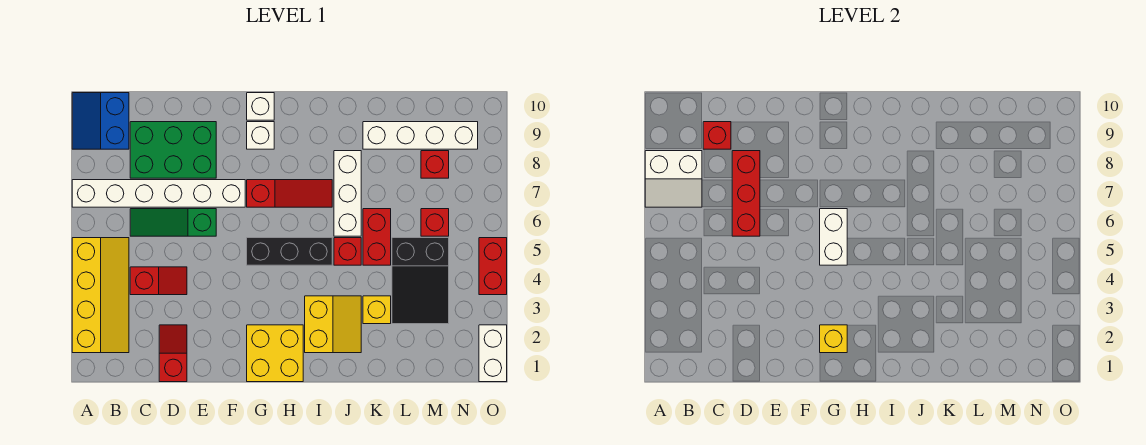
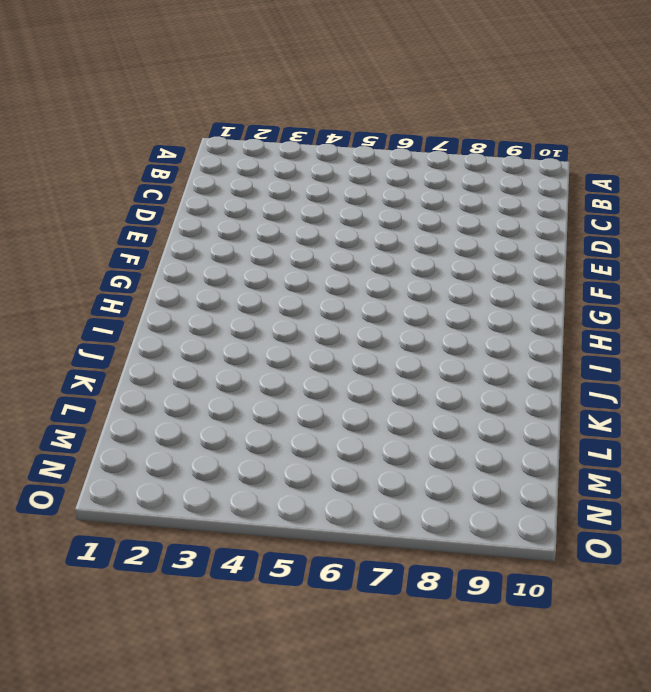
none -> yellow 2x4 slope [72,238,129,353]
none -> white 1x6 brick [72,180,245,207]
none -> blue 2x2 slope [72,93,129,149]

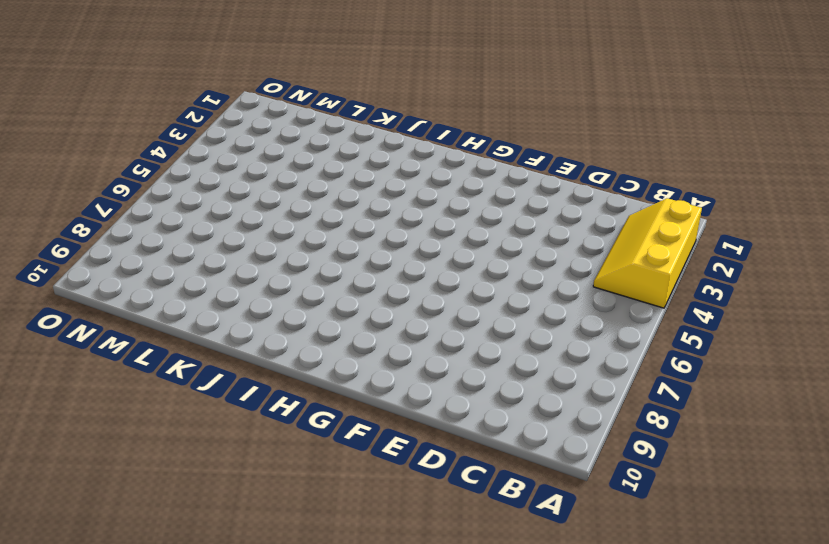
yellow 2x3 slope [593,198,702,308] -> yellow 2x4 slope [72,238,129,353]
none -> white 1x6 brick [72,180,245,207]
none -> blue 2x2 slope [72,93,129,149]
none -> red 1x2 slope [130,267,187,295]

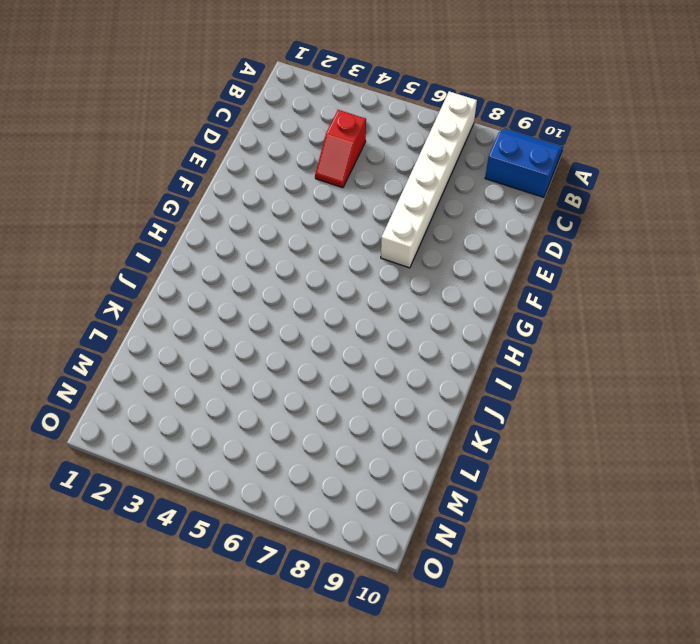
none -> yellow 2x4 slope [72,238,129,353]
none -> green 1x3 slope [130,209,216,236]
none -> green 2x3 brick [130,122,216,178]

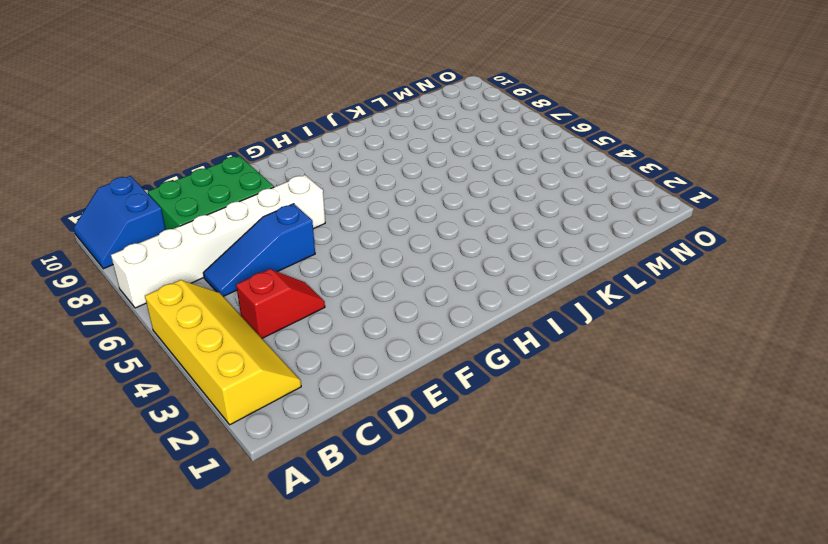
blue 1x3 slope [203,204,315,296] -> green 1x3 slope [130,209,216,236]
none -> red 1x2 slope [159,325,187,382]
none -> yellow 2x2 brick [247,325,303,382]
none -> black 1x3 brick [247,238,332,265]

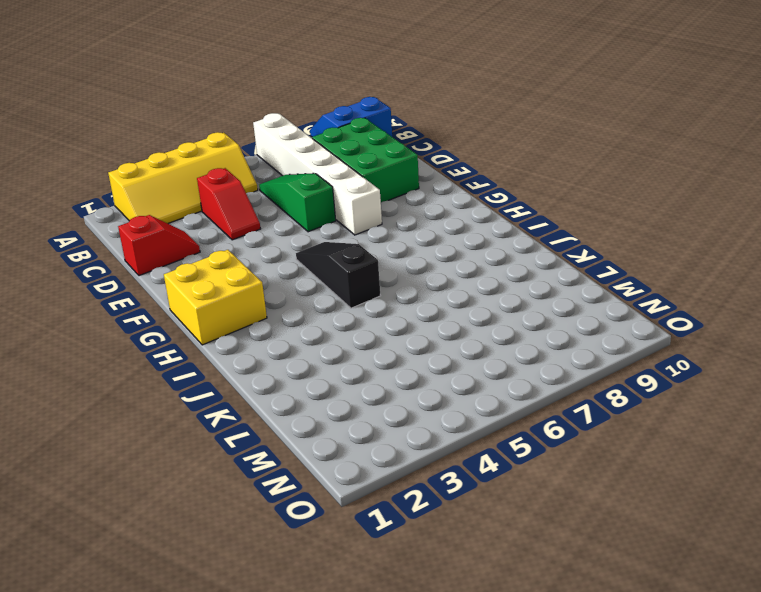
black 1x3 slope [296,242,381,308] -> black 1x3 brick [247,238,332,265]
none -> red 1x3 slope [247,180,332,207]
none -> white 1x1 brick [247,122,274,149]
none -> white 1x1 brick [247,93,274,120]

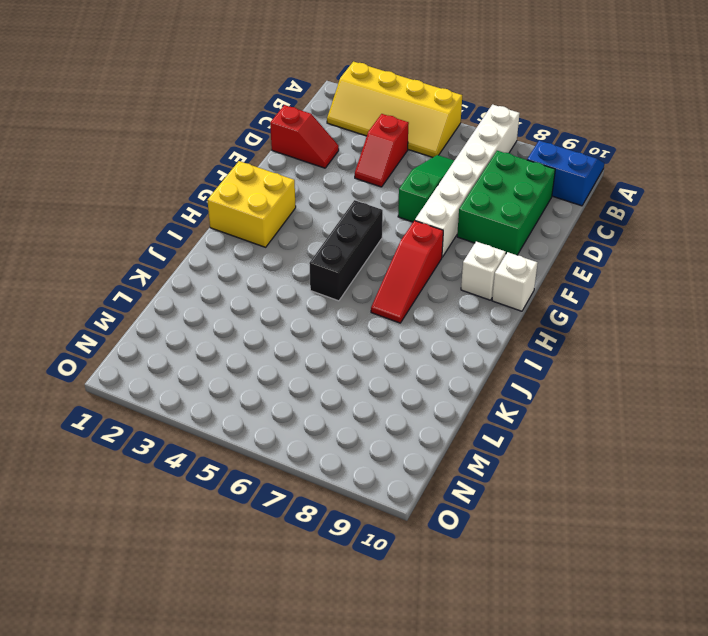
none -> yellow 2x2 slope [305,296,361,353]
none -> red 1x1 brick [334,238,361,265]
none -> white 1x3 brick [334,151,361,236]

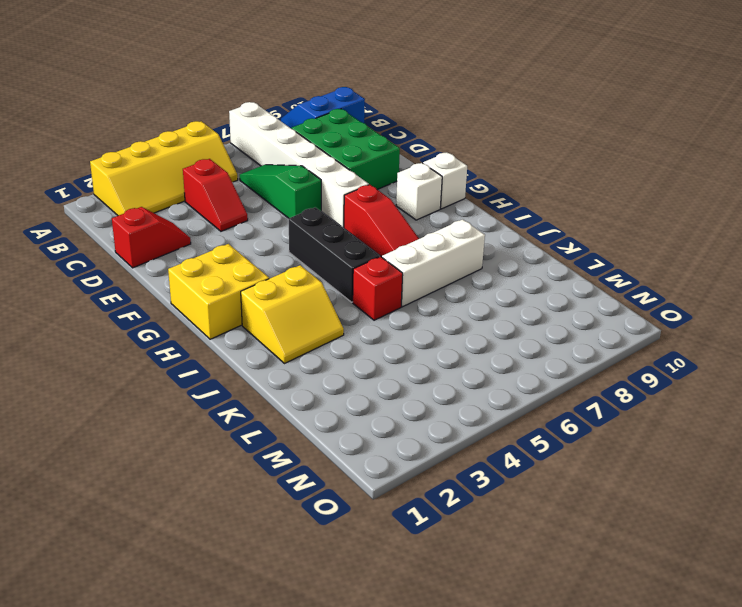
none -> yellow 1x1 brick [363,296,391,324]
none -> red 1x2 brick [363,209,391,265]
none -> white 1x4 brick [363,122,478,149]

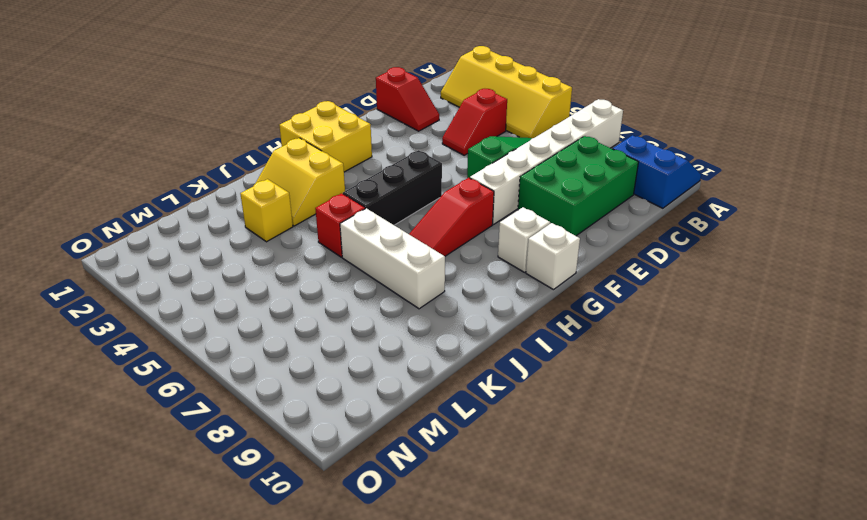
none -> red 1x2 brick [363,209,391,265]
none -> white 1x4 brick [363,122,478,149]
none -> black 2x3 slope [392,238,449,324]

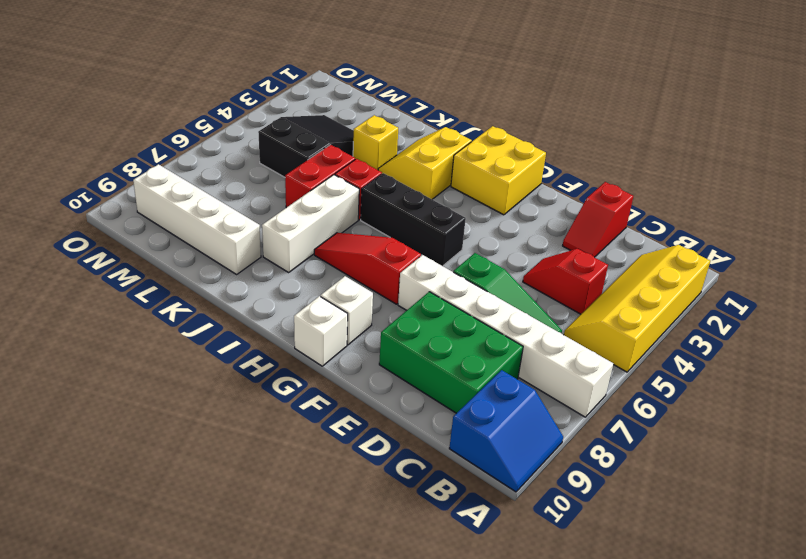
none -> red 1x1 brick [421,209,449,236]
none -> red 1x1 brick [421,151,449,178]
none -> white 1x2 brick [479,325,507,382]

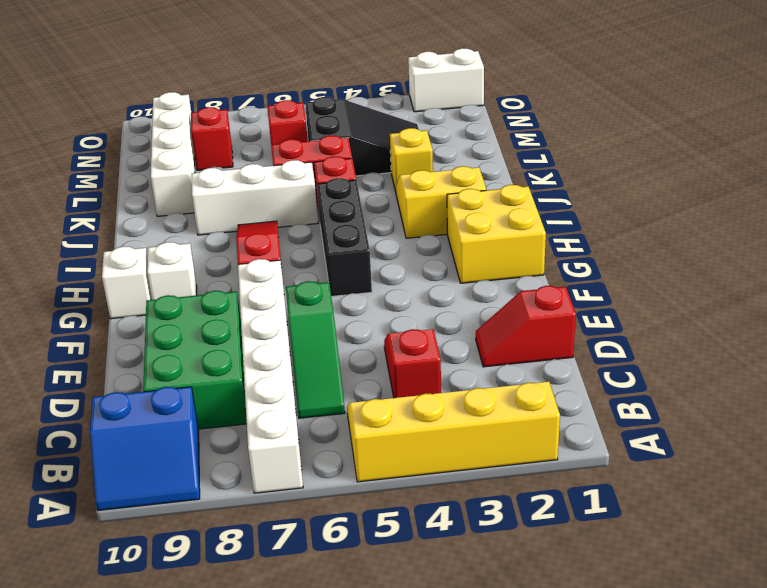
none -> red 1x2 brick [479,238,507,295]
none -> white 2x2 slope [645,151,702,207]
none -> red 1x1 brick [703,122,731,149]

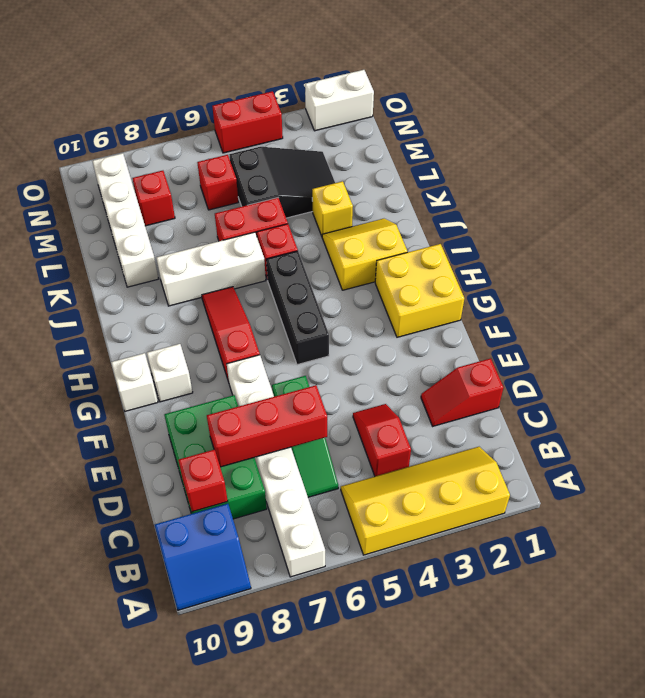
none -> white 2x2 slope [645,151,702,207]
none -> yellow 1x1 brick [820,325,847,353]
none -> white 1x2 brick [820,209,847,265]

